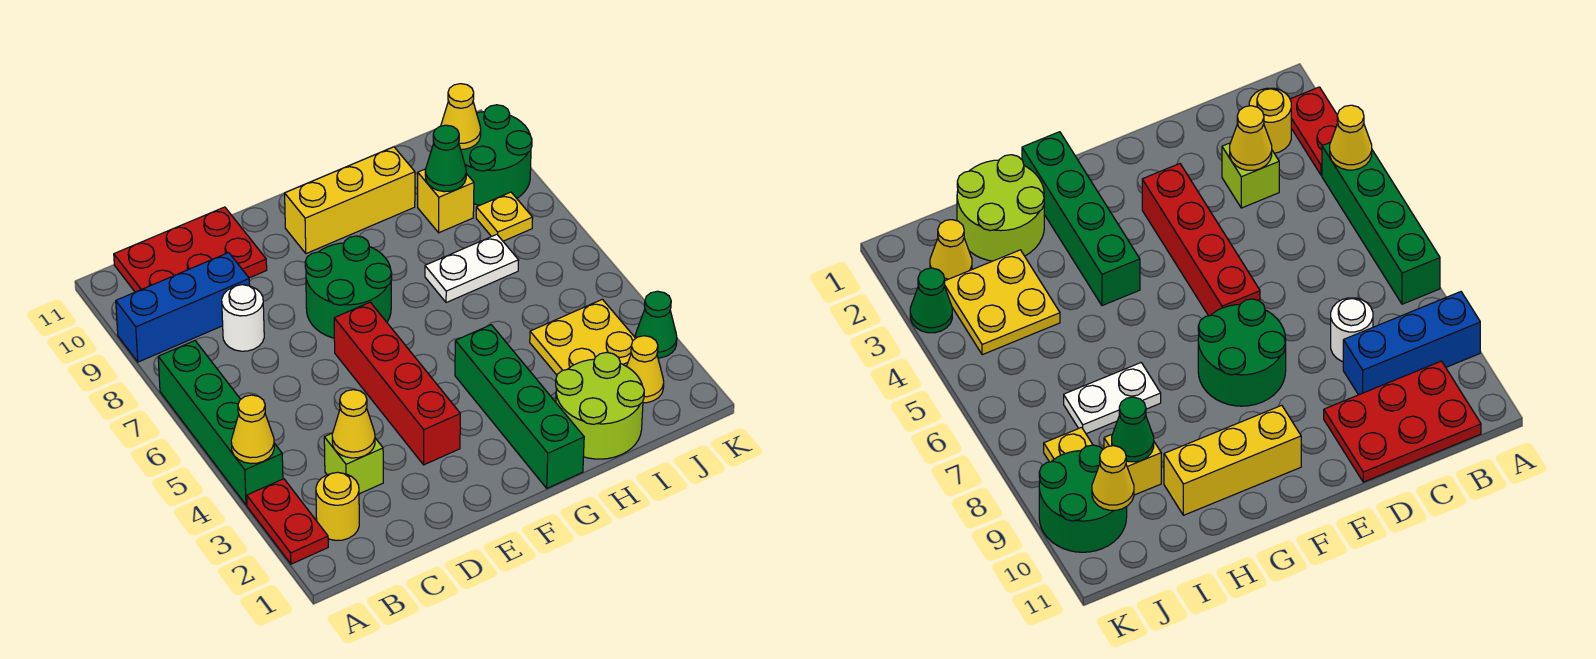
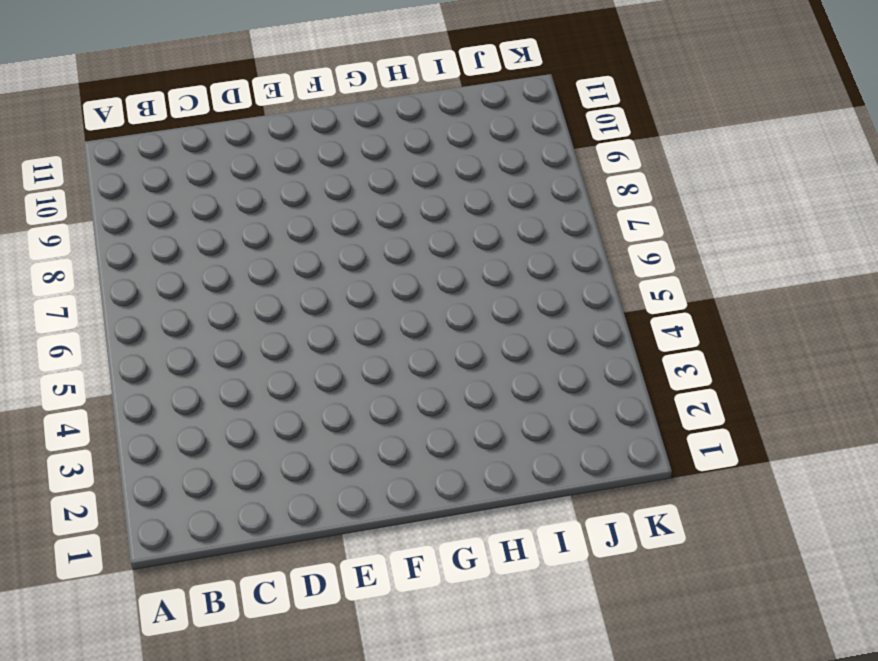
none -> red 1x2 plate [247,479,328,564]
none -> green 1x4 brick [158,341,283,505]
none -> blue 1x3 brick [116,253,250,362]

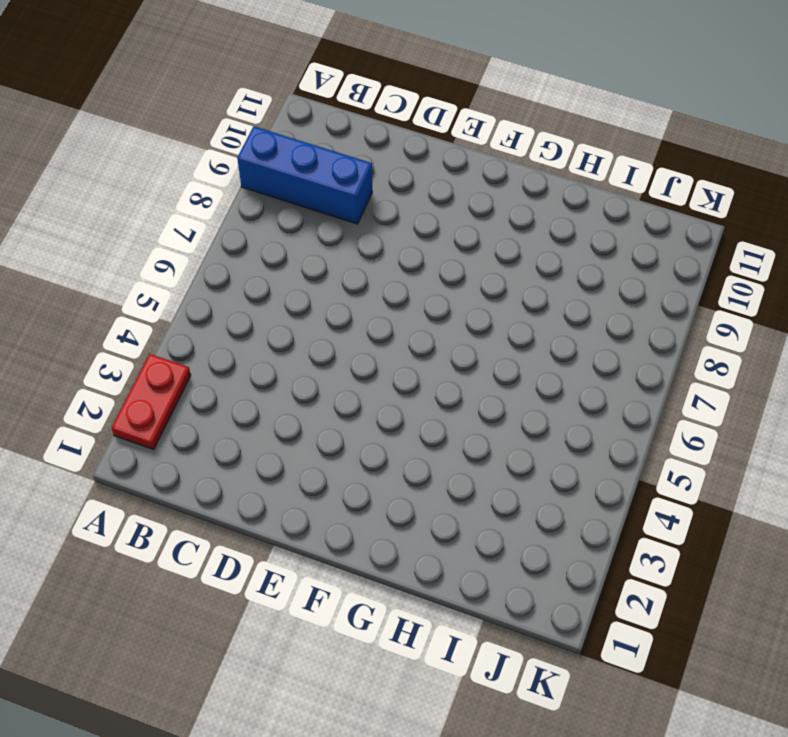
none -> green 1x4 brick [158,341,283,505]
none -> yellow 1x1 round brick [316,472,359,540]
none -> red 2x3 plate [114,207,267,292]

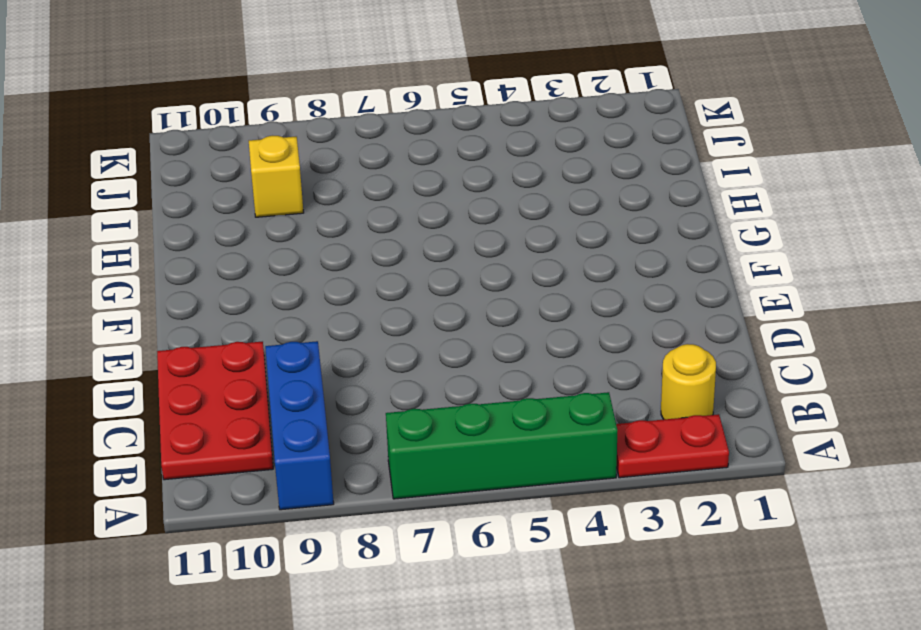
none -> lime 1x1 brick [324,433,383,494]
none -> white 1x1 round brick [222,285,264,351]
none -> red 1x4 brick [334,302,460,465]

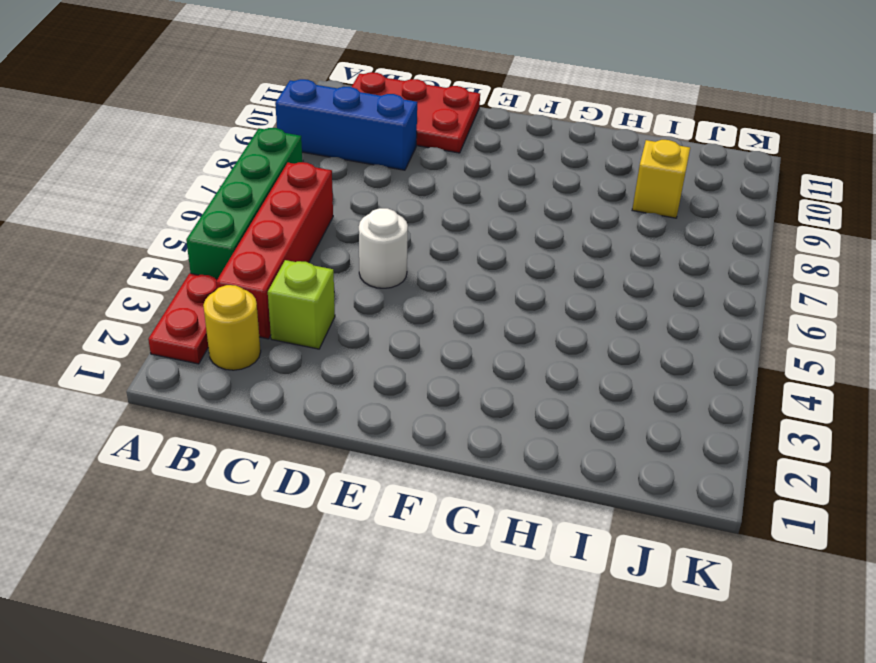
red 1x4 brick [216,162,333,339] -> red 1x4 brick moved to [334,302,460,465]
white 1x1 round brick [359,208,408,288] -> white 1x1 round brick moved to [222,285,264,351]
none -> green 2x2 round brick [305,236,392,338]
none -> yellow 1x3 brick [285,147,415,254]
none -> green 1x4 brick [455,325,584,488]

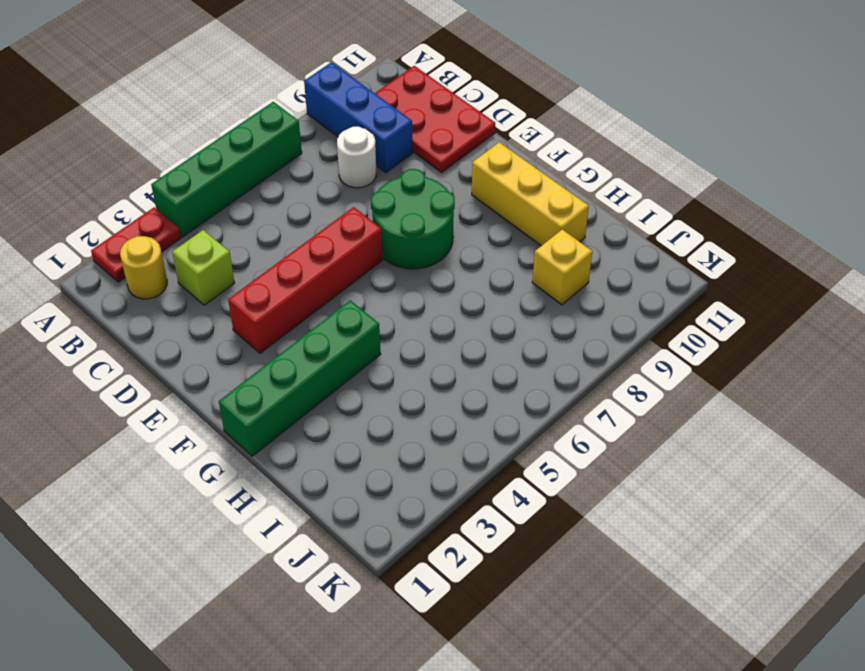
none -> lime 2x2 round brick [556,353,644,459]
none -> white 1x2 plate [425,234,519,303]
none -> yellow 2x2 plate [530,299,636,375]

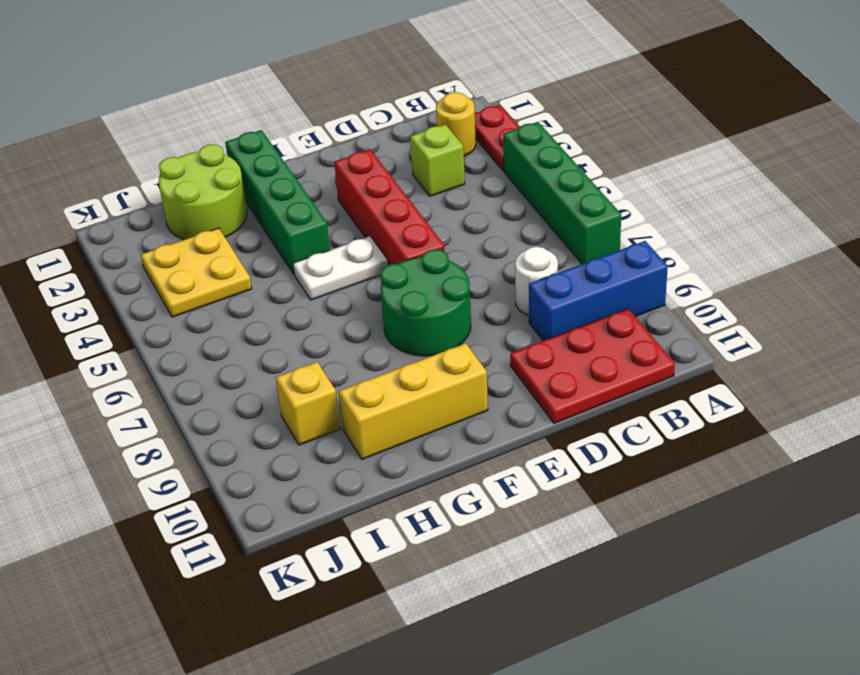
white 1x2 plate [293,236,388,300] -> white 1x2 plate moved to [425,234,519,303]
none -> yellow 1x1 cone [627,336,664,403]
none -> yellow 1x1 plate [476,192,533,241]
none -> green 2x2 round brick [461,105,532,205]

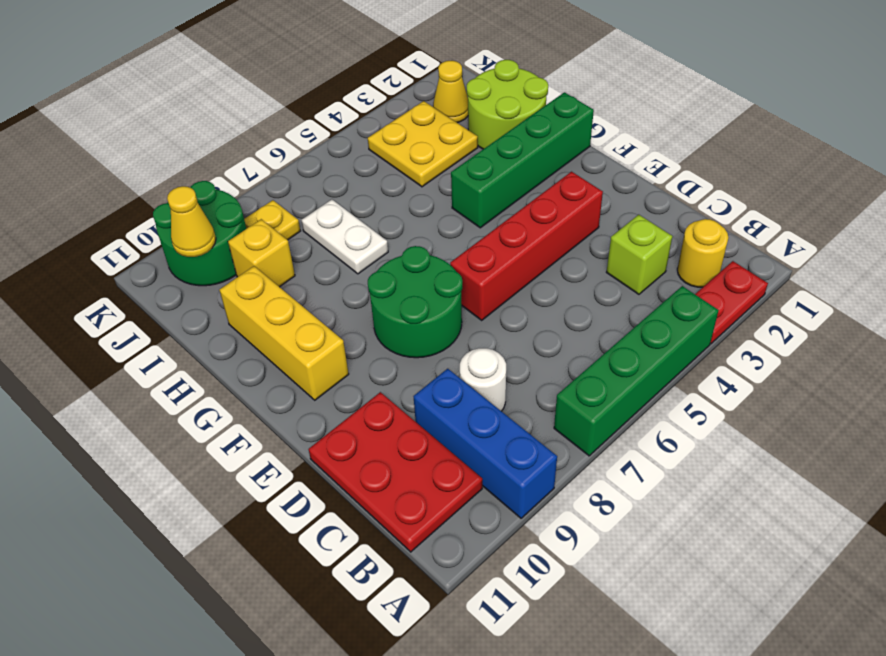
none -> green 1x1 cone [635,291,677,358]
none -> yellow 1x1 cone [231,395,274,464]
none -> yellow 1x1 cone [332,390,375,458]

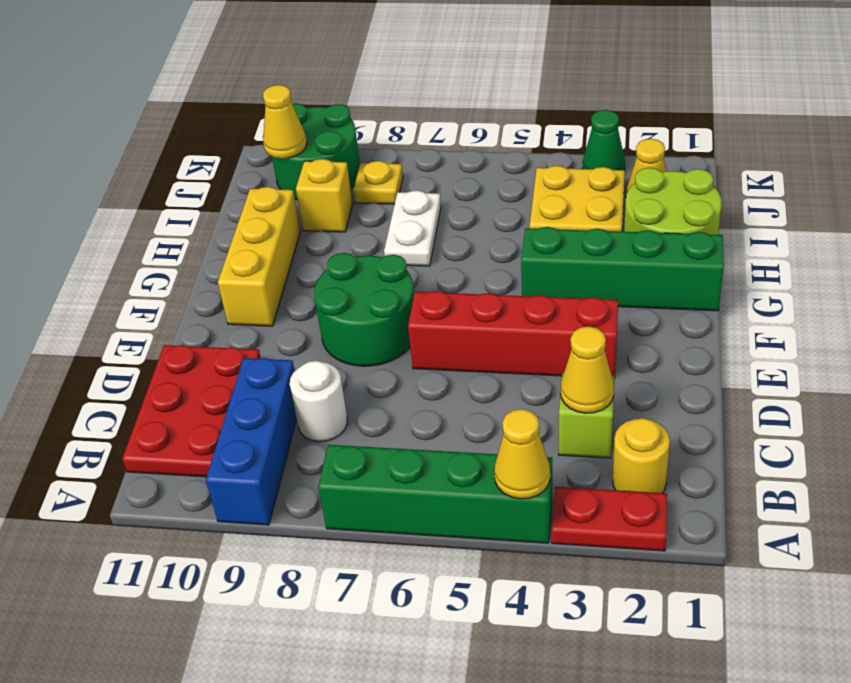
none -> green 1x1 cone [425,125,466,192]

